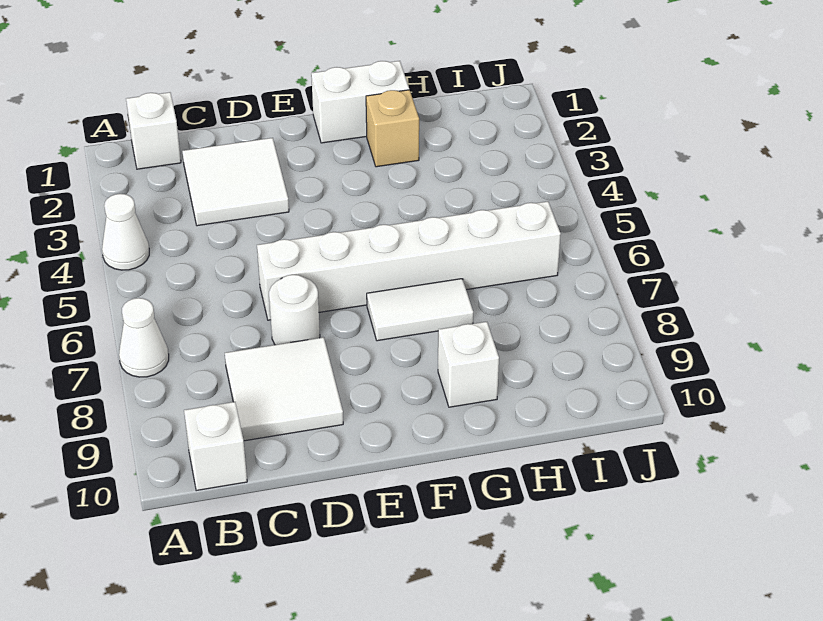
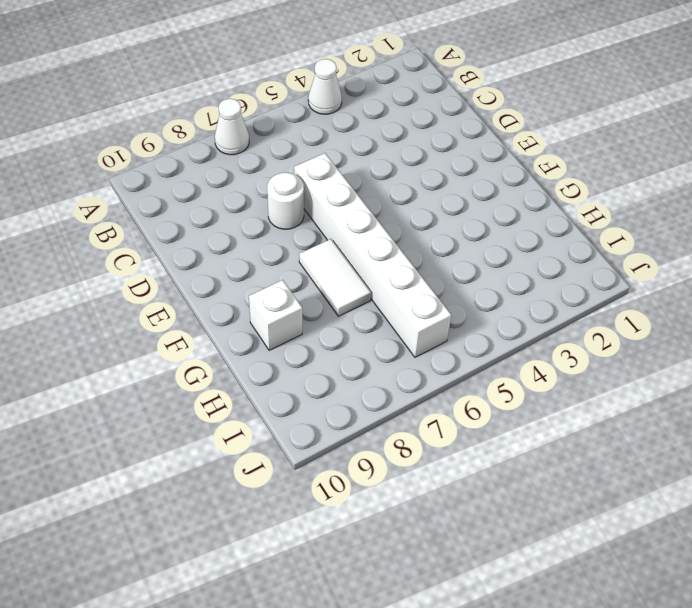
none -> white 1x1 brick [126,92,181,169]
none -> white 1x1 brick [184,402,247,491]
none -> white 2x2 tile [182,138,289,226]

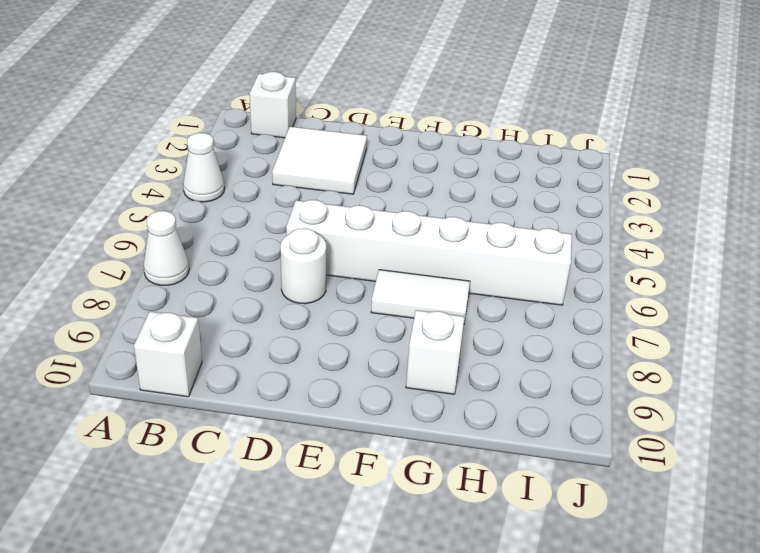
none -> white 2x2 tile [225,337,343,441]
none -> white 1x2 brick [311,61,409,143]
none -> tan 1x1 brick [366,90,419,167]

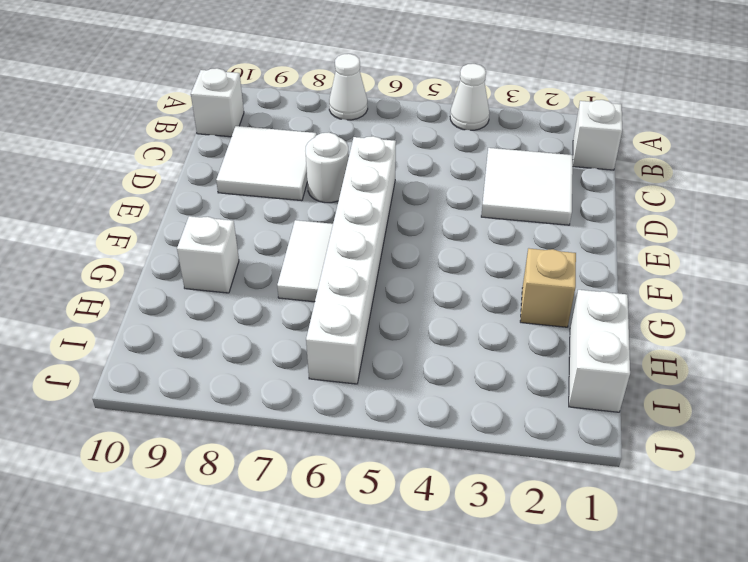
white 1x2 brick [569,290,630,412] -> white 1x2 brick moved to [311,61,409,143]

